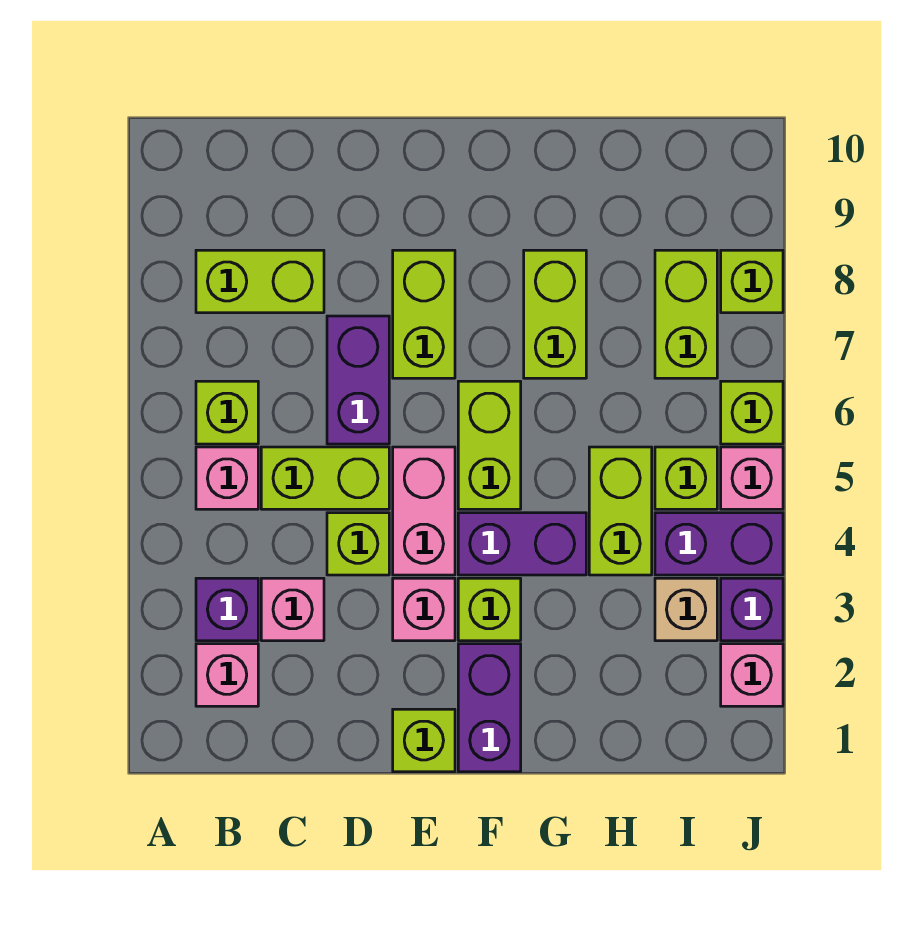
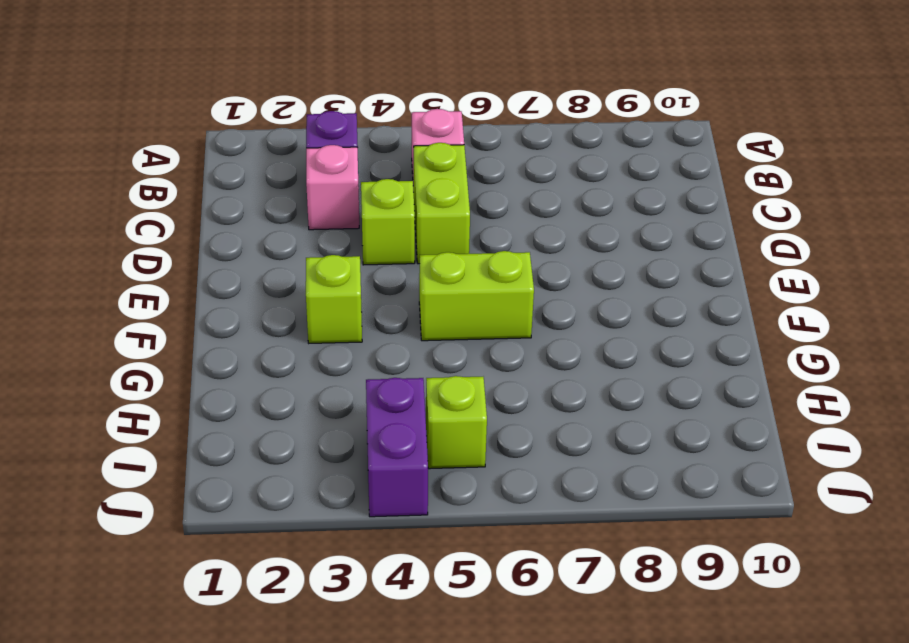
none -> pink 1x1 brick [196,644,258,706]
none -> lime 1x1 brick [196,381,258,444]
none -> lime 1x2 brick [196,250,324,313]

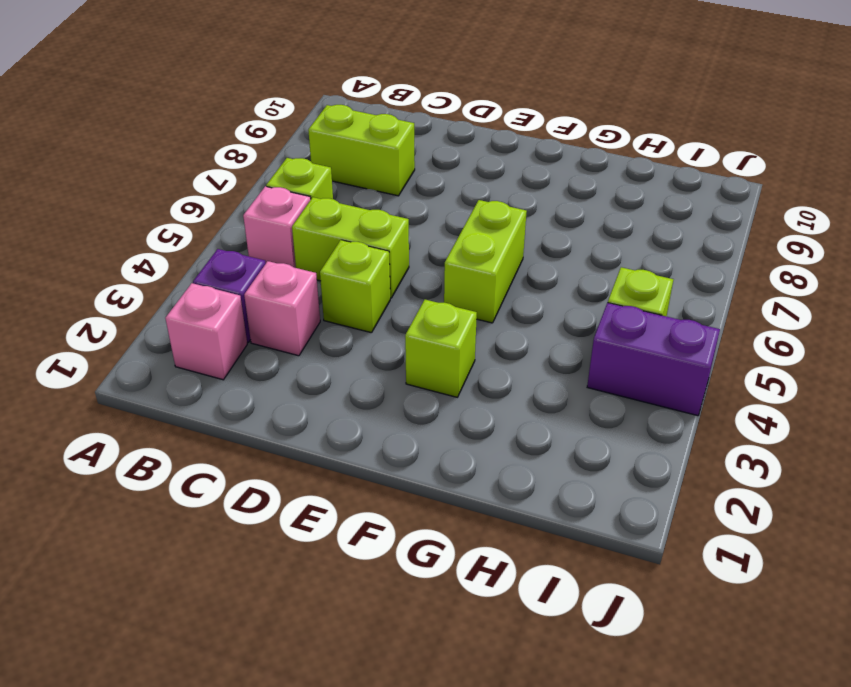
none -> purple 1x2 brick [327,316,389,444]
none -> lime 1x1 brick [393,709,455,772]
none -> pink 1x1 brick [393,578,455,641]

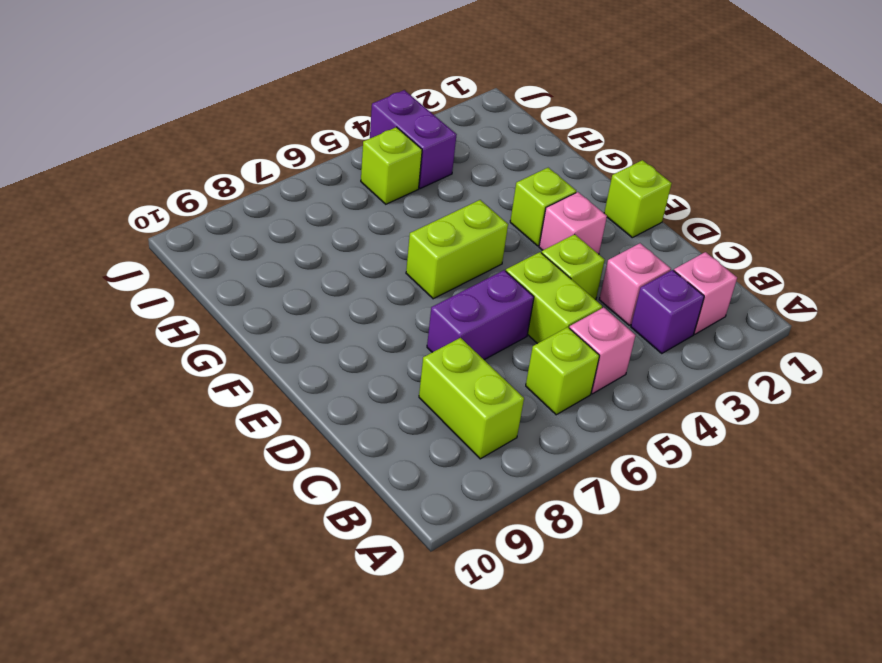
none -> pink 1x2 brick [393,447,455,575]
none -> lime 1x2 brick [393,250,455,378]
none -> purple 1x2 brick [458,644,521,772]

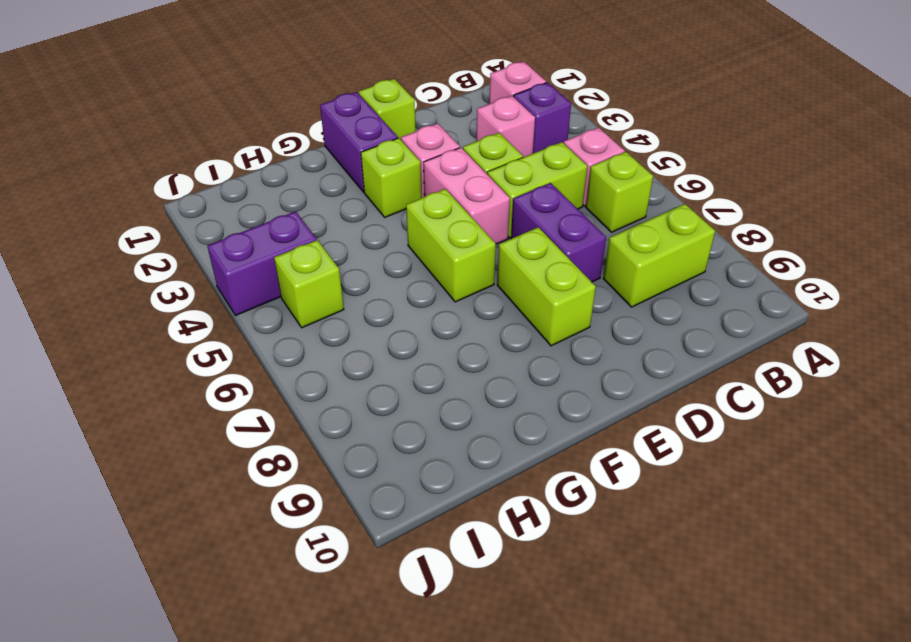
none -> purple 1x2 brick [458,513,586,575]
none -> lime 1x2 brick [524,250,586,378]
none -> lime 1x2 brick [589,447,652,575]

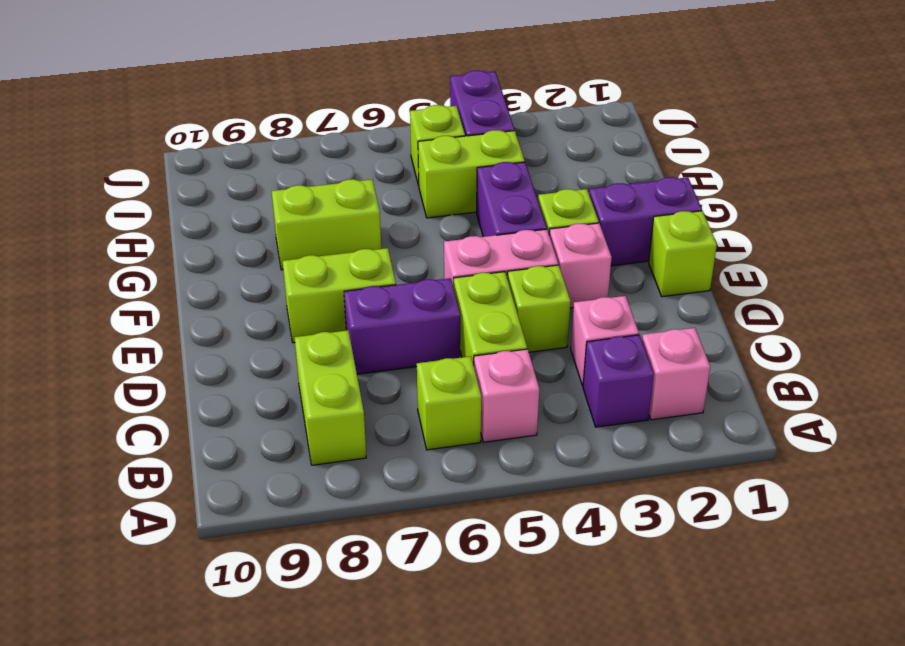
none -> lime 1x2 brick [458,381,521,509]
none -> tan 1x1 brick [655,578,717,641]
none -> lime 1x2 brick [655,250,717,378]

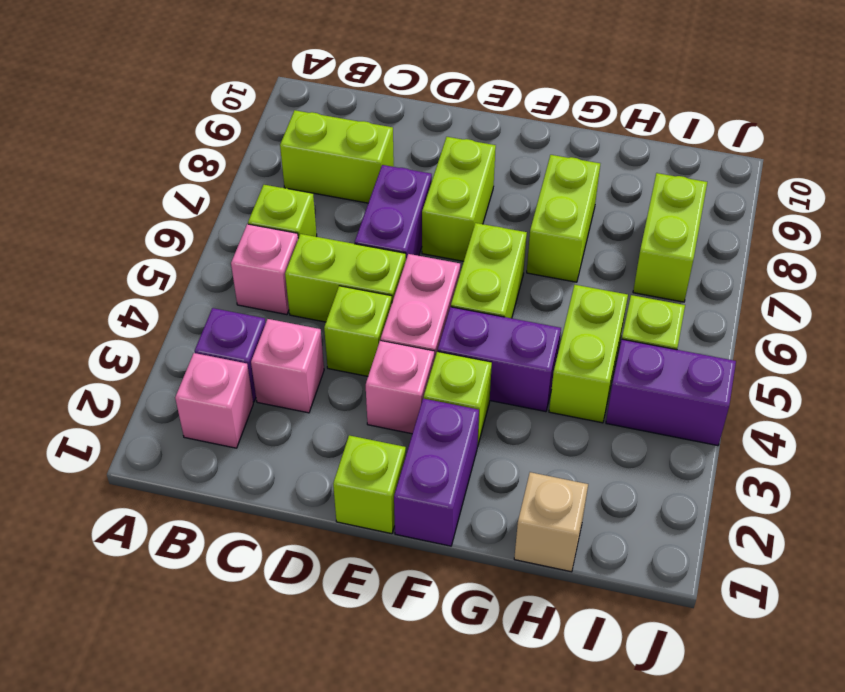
tan 1x1 brick [514,472,588,572] -> tan 1x1 brick moved to [655,578,717,641]
none -> pink 1x1 brick [721,644,783,706]
none -> purple 1x1 brick [721,578,783,641]
none -> pink 1x1 brick [721,447,783,509]

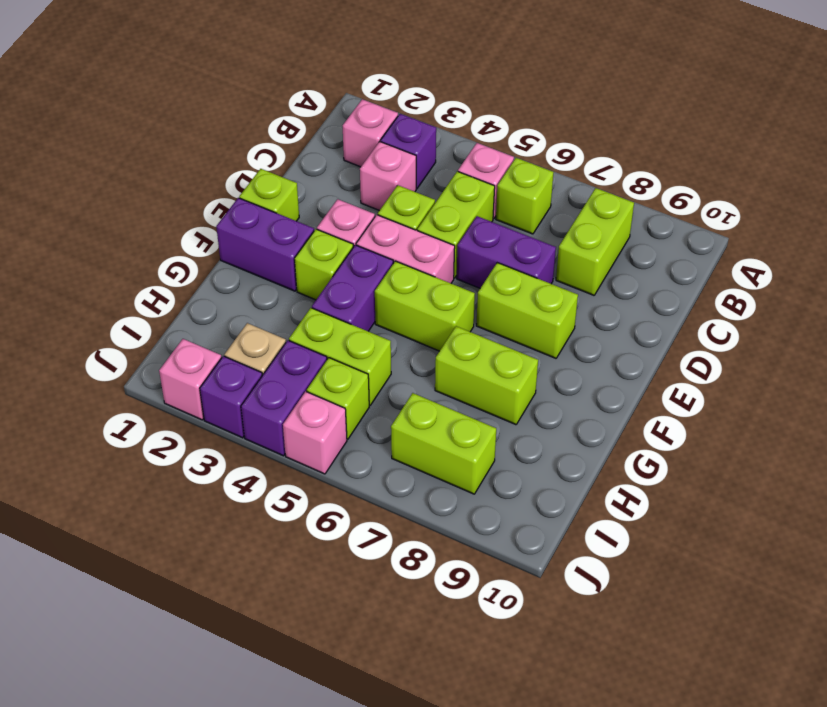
none -> lime 1x1 brick [721,381,783,444]
none -> lime 1x1 brick [721,250,783,313]

